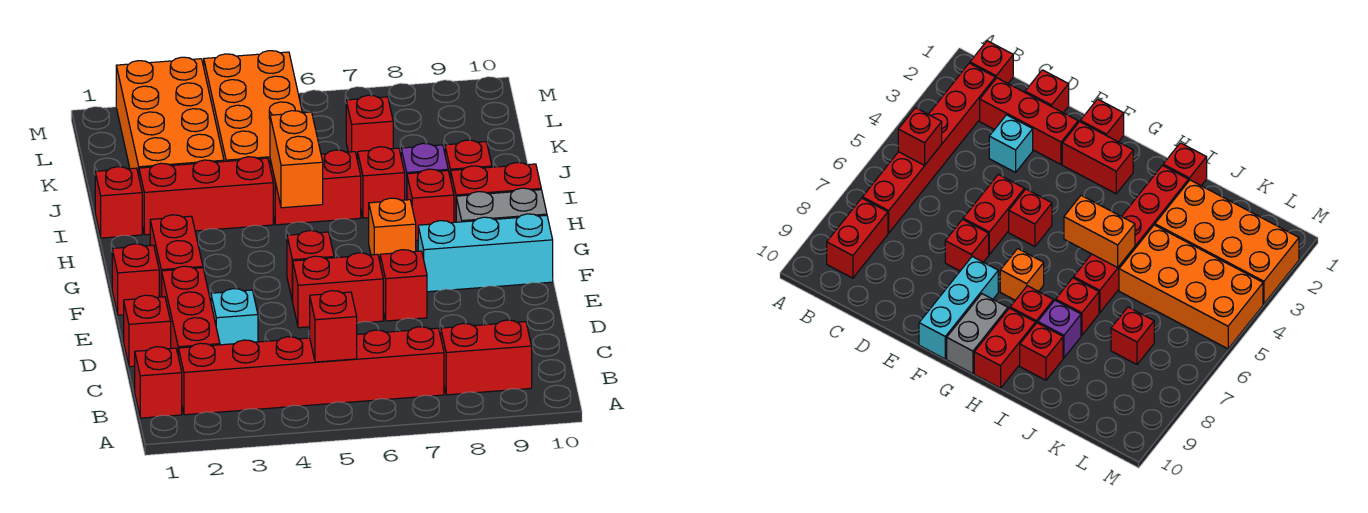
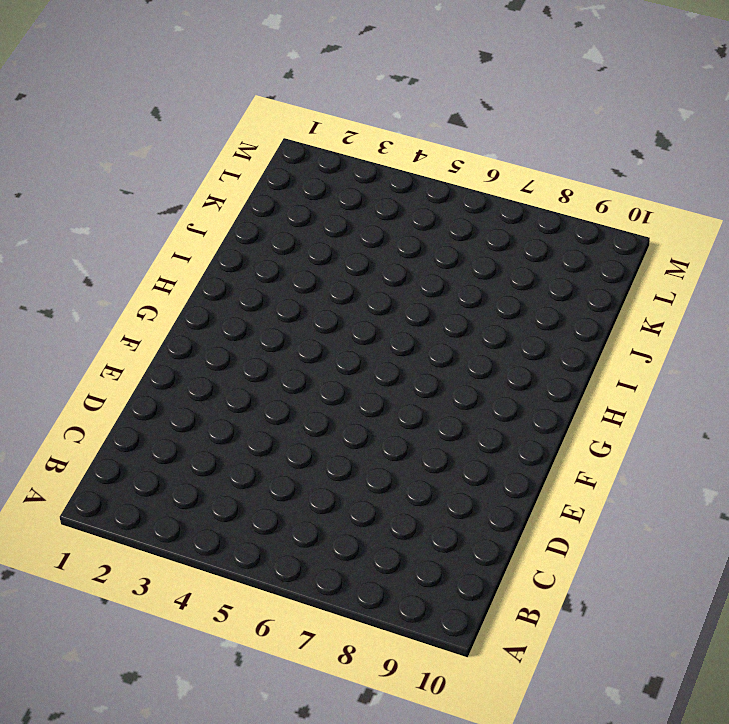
none -> red 1x1 brick [135,347,182,418]
none -> red 1x6 brick [179,327,444,415]
none -> red 1x2 brick [441,320,532,395]

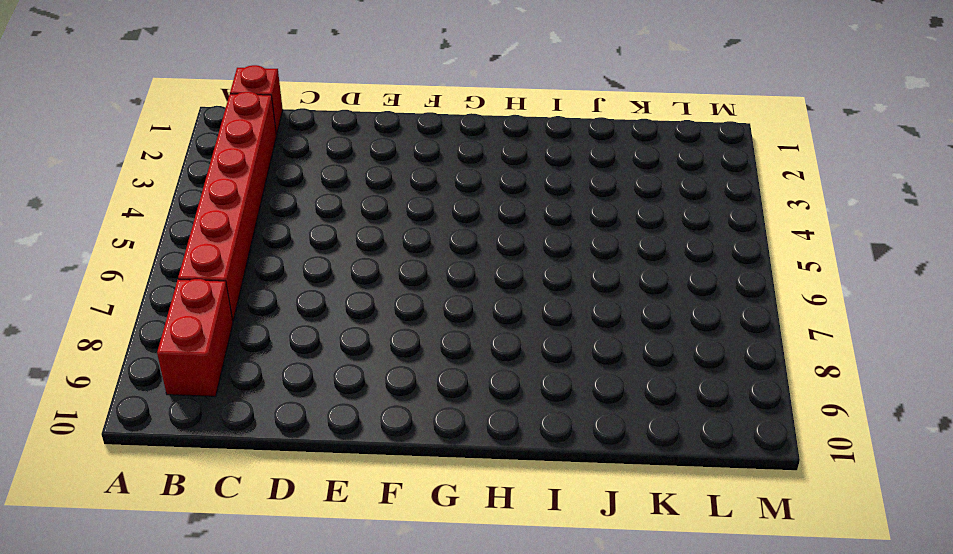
none -> red 1x3 brick [162,266,220,357]
none -> red 1x1 brick [124,295,171,367]
none -> cyan 1x1 brick [211,289,258,345]

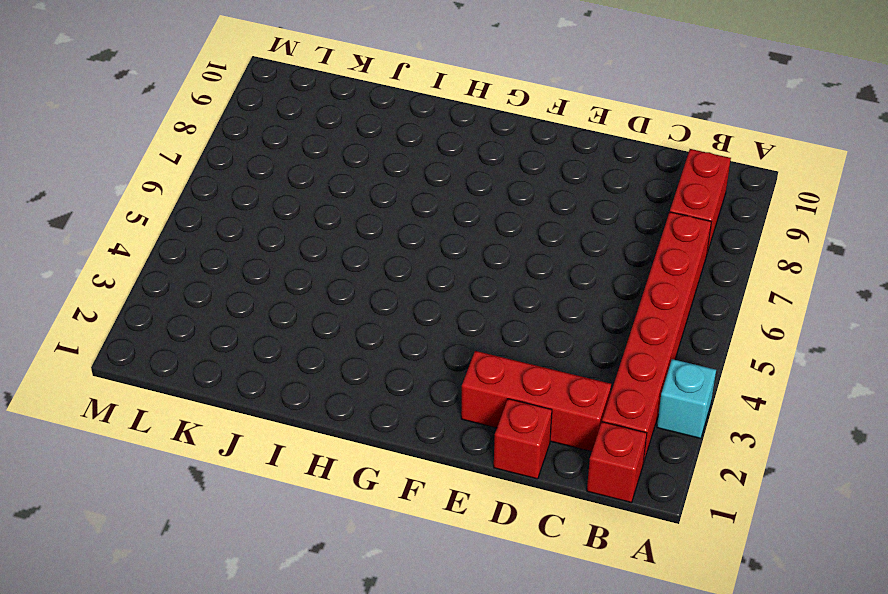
cyan 1x1 brick [657,359,716,438] -> cyan 1x1 brick moved to [211,289,258,345]
none -> red 1x2 brick [293,253,383,328]
none -> red 1x1 brick [380,250,427,321]
none -> red 1x1 brick [112,244,159,315]

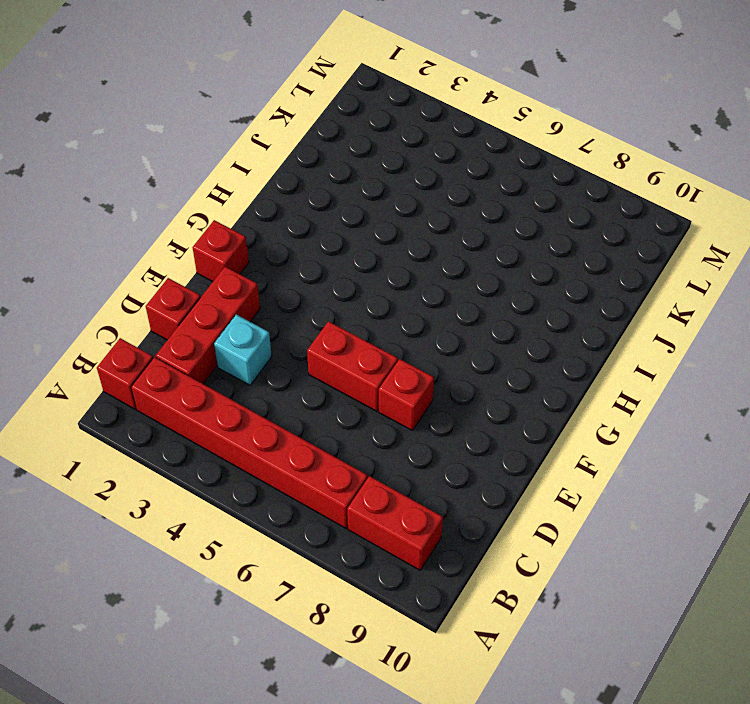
none -> red 1x2 brick [150,215,203,297]
none -> red 1x1 brick [287,231,334,302]
none -> cyan 1x3 brick [418,214,553,292]

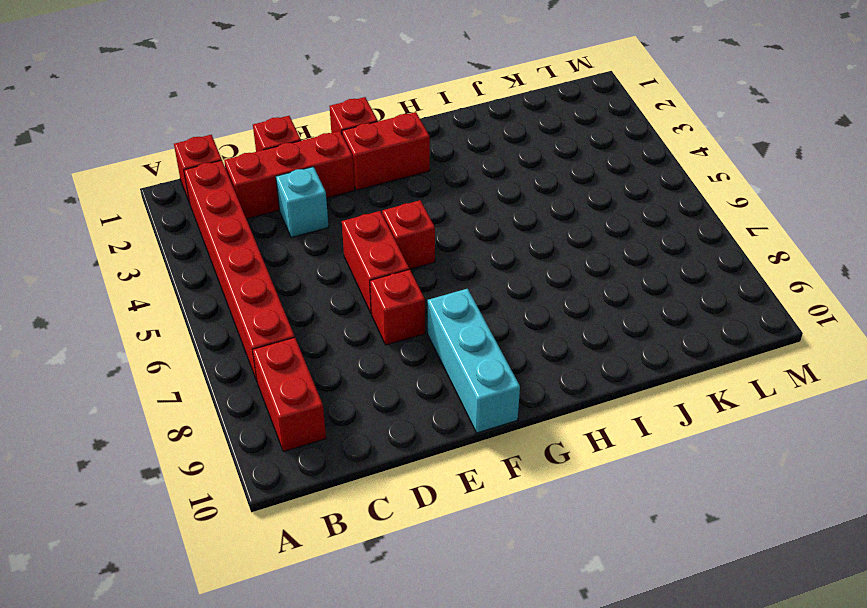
none -> orange 1x1 brick [369,198,416,261]
none -> grey 1x2 brick [456,188,547,222]
none -> red 1x1 brick [407,169,454,240]

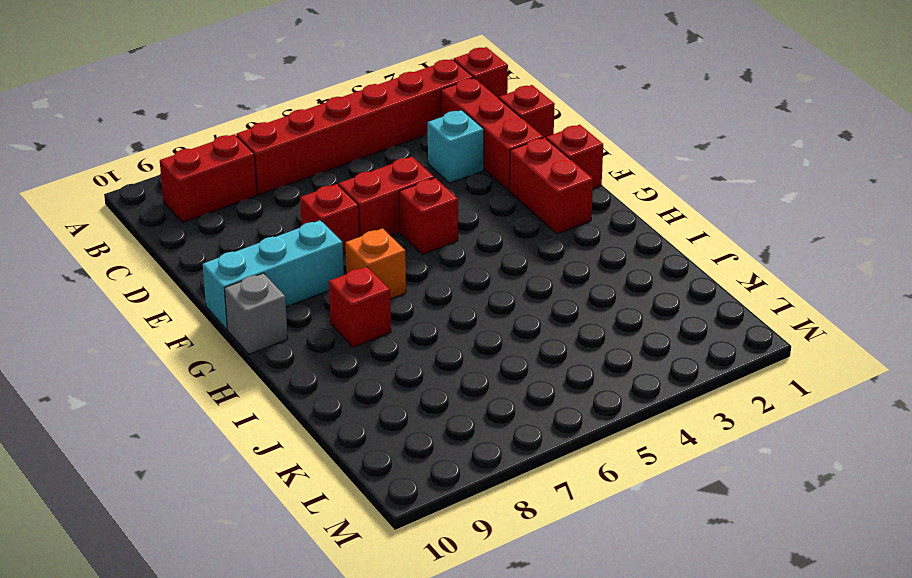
grey 1x1 brick [225,273,288,354] -> grey 1x2 brick [456,188,547,222]
none -> red 1x2 brick [451,162,541,222]
none -> red 1x1 brick [95,167,142,238]
none -> red 1x3 brick [139,157,273,235]

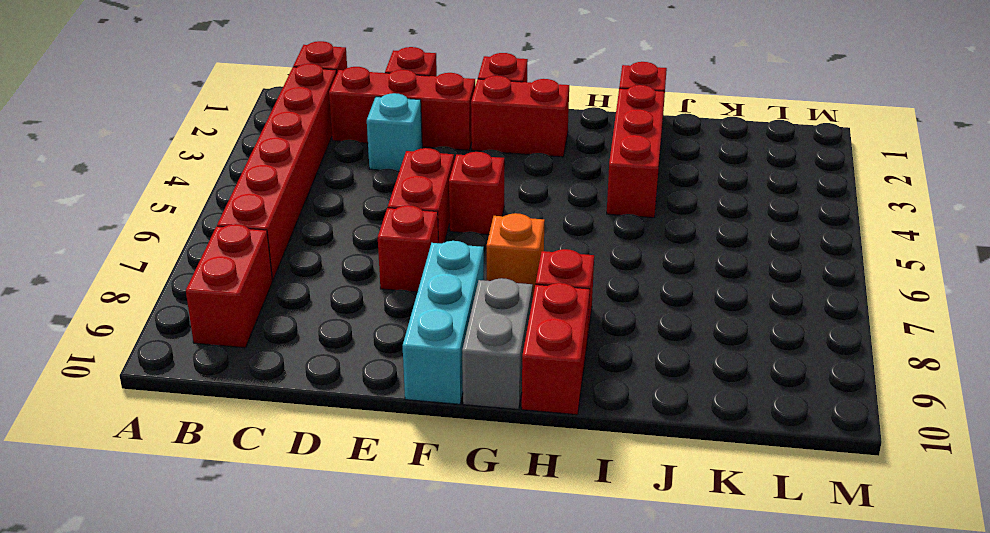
none -> red 1x2 brick [270,150,361,225]
none -> red 1x1 brick [358,147,405,218]
none -> purple 1x1 brick [401,143,448,200]

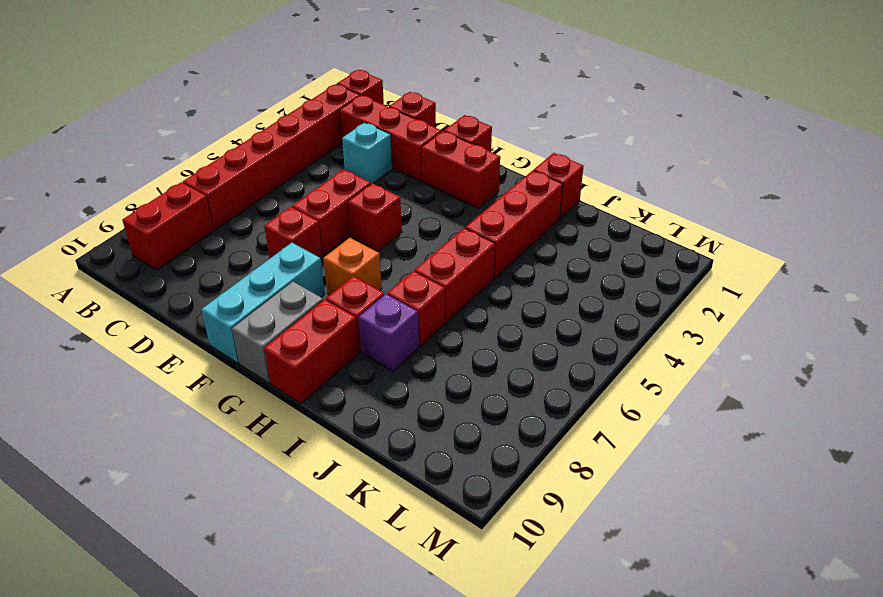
none -> red 1x1 brick [445,140,492,179]
none -> orange 2x4 brick [116,57,224,175]
none -> orange 2x4 brick [204,51,302,165]

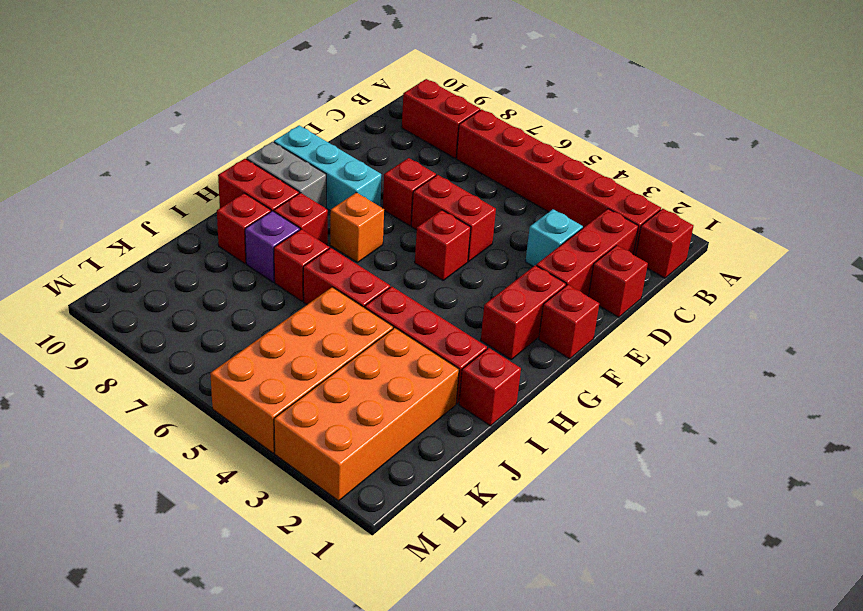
none -> red 1x1 brick [346,95,393,161]
none -> red 1x1 brick [310,291,357,362]
none -> orange 1x2 brick [270,111,323,208]

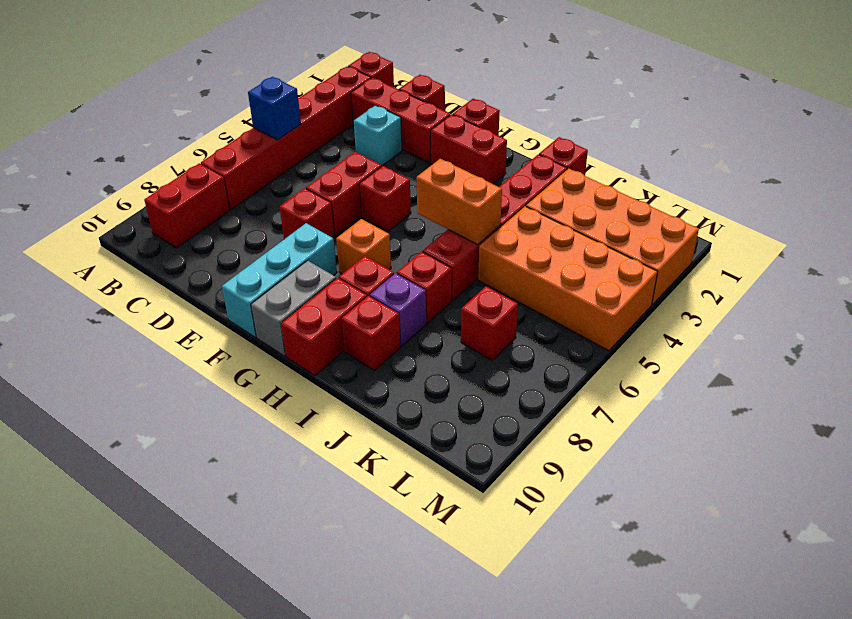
blue 1x1 brick [248,77,301,140] -> red 1x1 brick [310,291,357,362]

